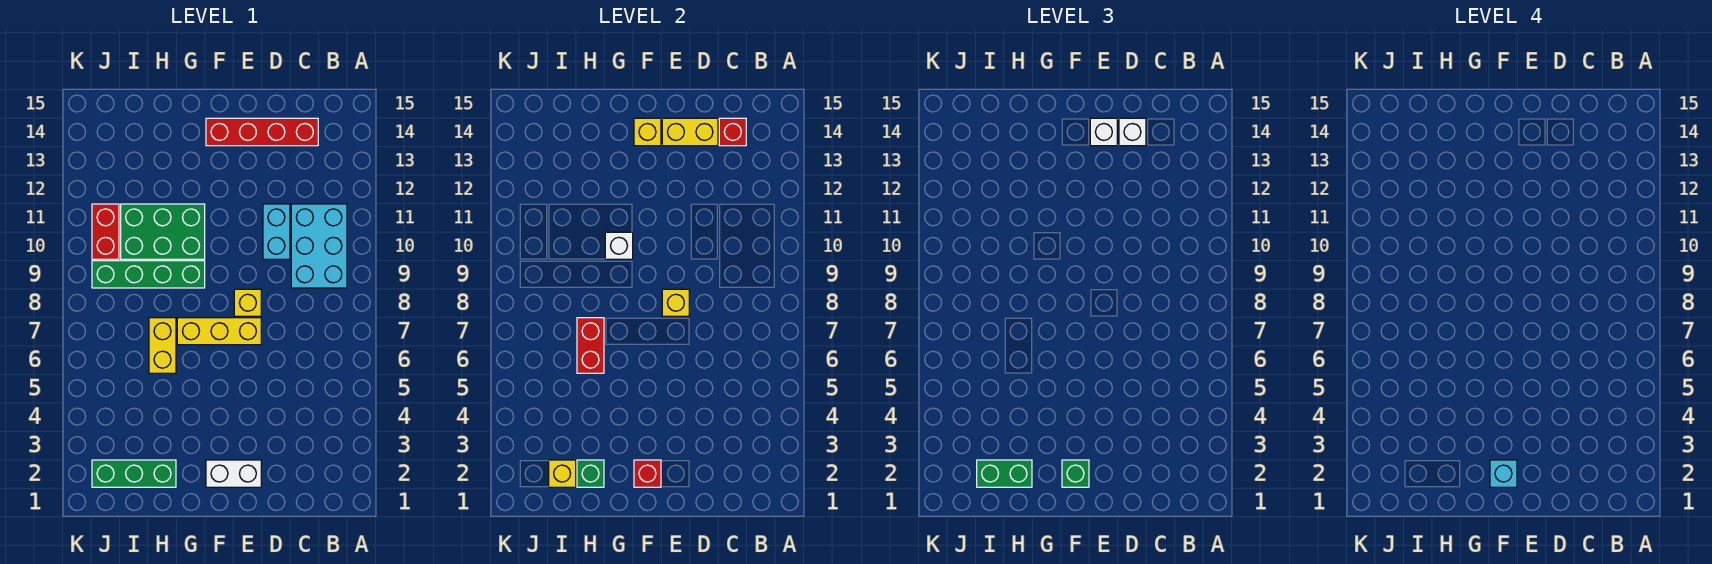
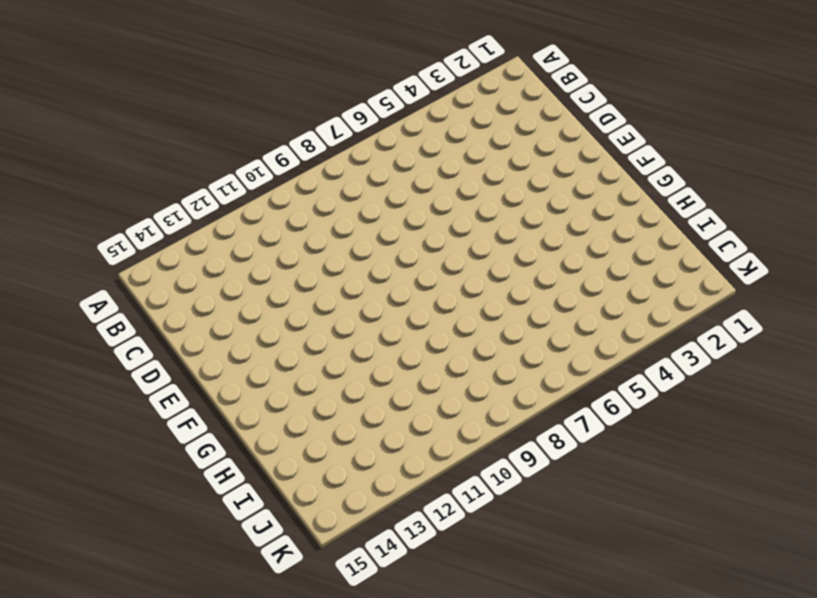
none -> cyan 2x3 brick [291,204,347,288]
none -> red 1x4 brick [206,118,318,146]
none -> cyan 1x2 brick [263,204,290,259]

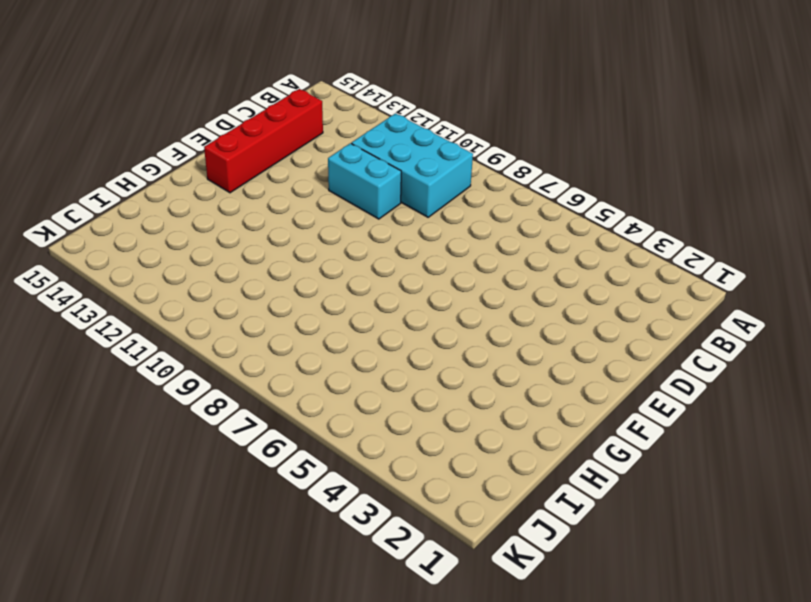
none -> white 1x2 brick [206,460,261,487]
none -> yellow 1x3 brick [177,318,261,345]
none -> yellow 1x1 brick [234,289,261,316]

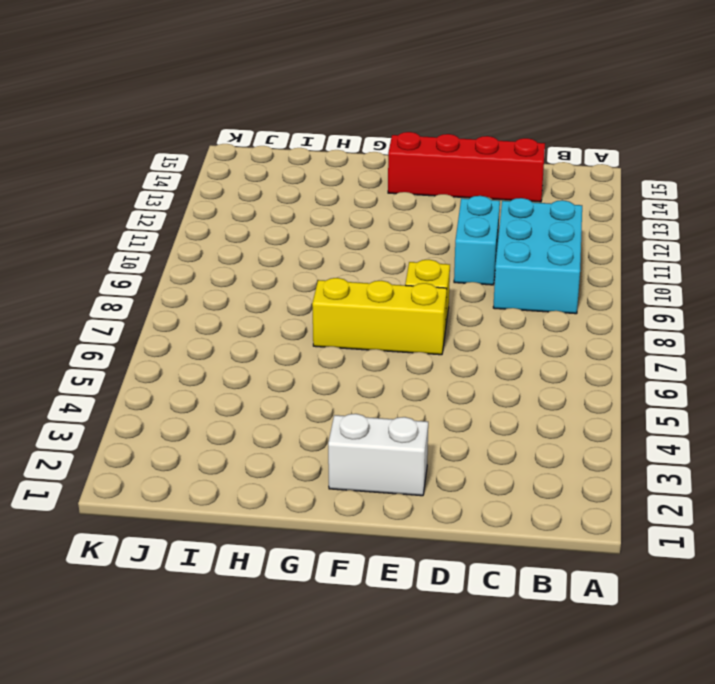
none -> green 1x4 brick [92,261,205,288]
none -> green 2x3 brick [121,204,205,259]
none -> green 1x3 brick [92,460,176,487]

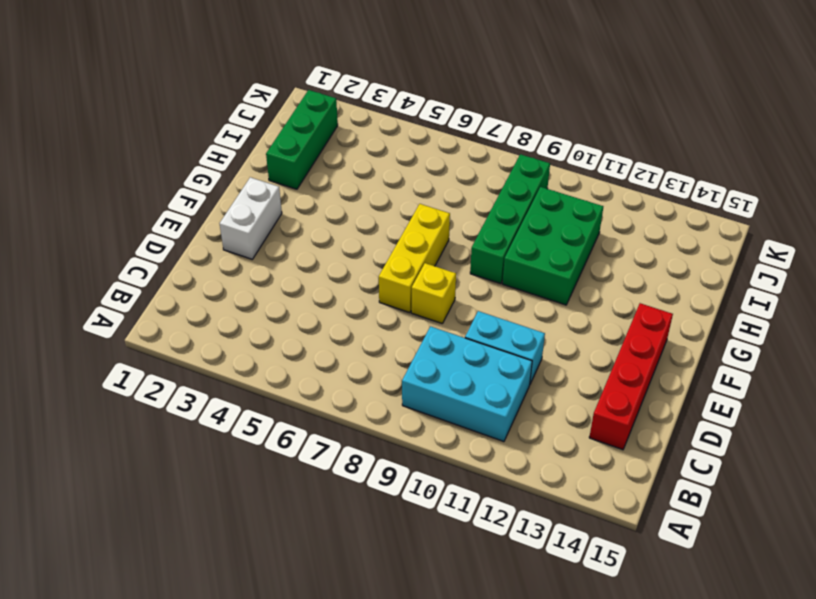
none -> yellow 1x2 brick [149,318,176,373]
none -> red 1x2 brick [92,204,119,259]
none -> red 1x1 brick [719,118,746,146]

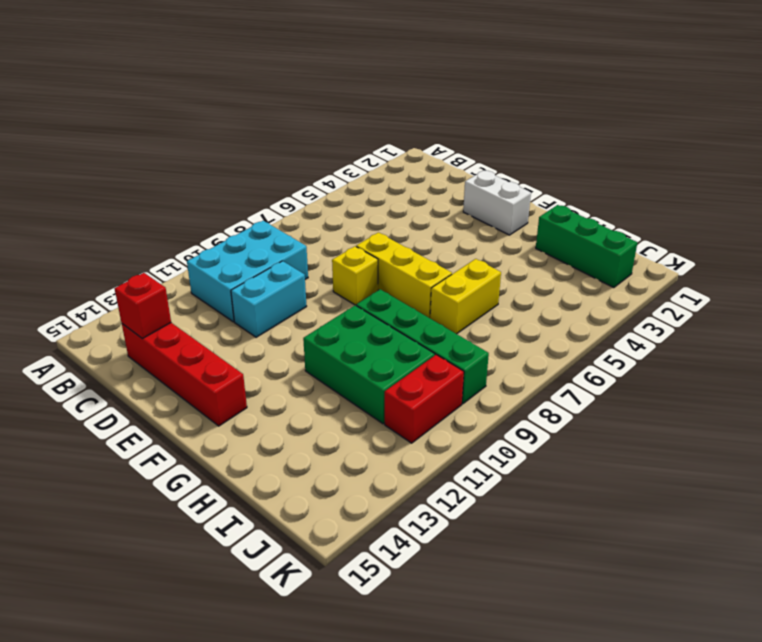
none -> yellow 1x2 brick [662,118,718,146]
none -> yellow 1x1 brick [662,289,689,316]
none -> red 1x1 brick [634,460,661,487]

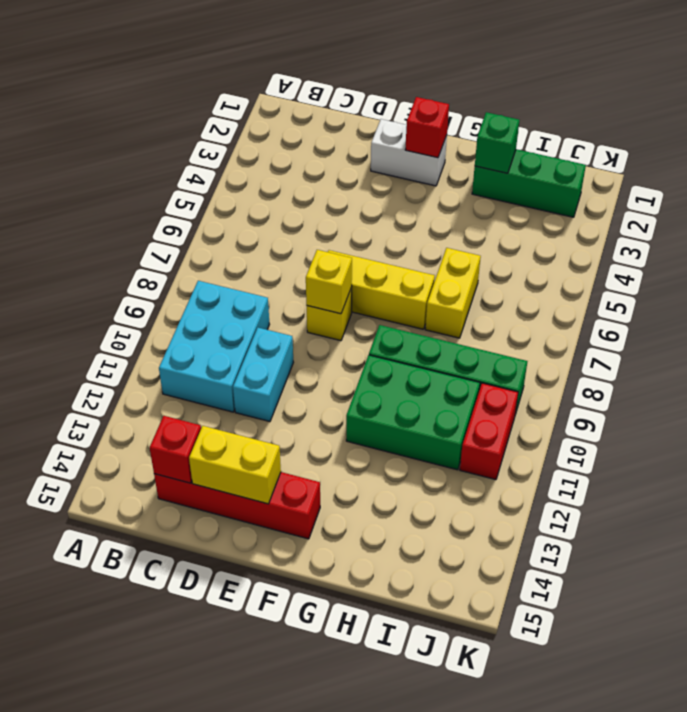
none -> yellow 1x1 brick [634,118,661,146]
none -> white 1x1 brick [605,232,633,259]
none -> red 1x2 brick [577,318,604,373]

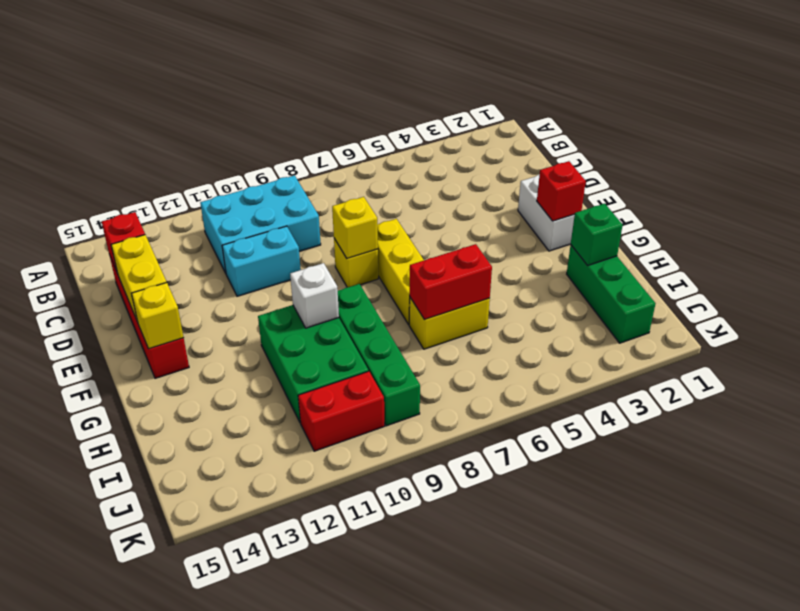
none -> yellow 1x1 brick [549,460,576,487]
none -> white 1x1 brick [1119,118,1146,146]
none -> white 1x1 brick [1090,118,1117,146]

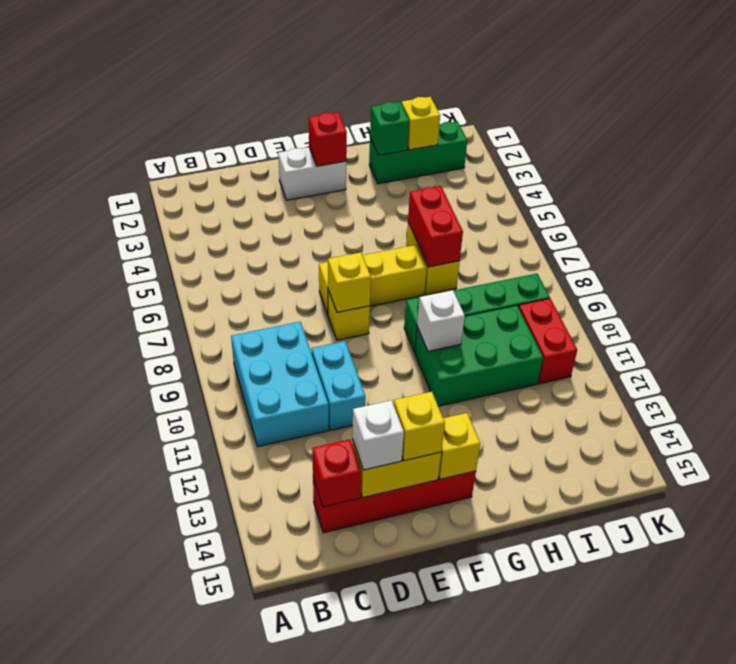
yellow 1x1 brick [393,392,445,461] -> white 1x1 brick [1090,118,1117,146]
none -> green 1x1 brick [1062,460,1089,487]
none -> green 1x2 brick [977,460,1032,487]
none -> cyan 1x1 brick [1490,460,1517,487]

